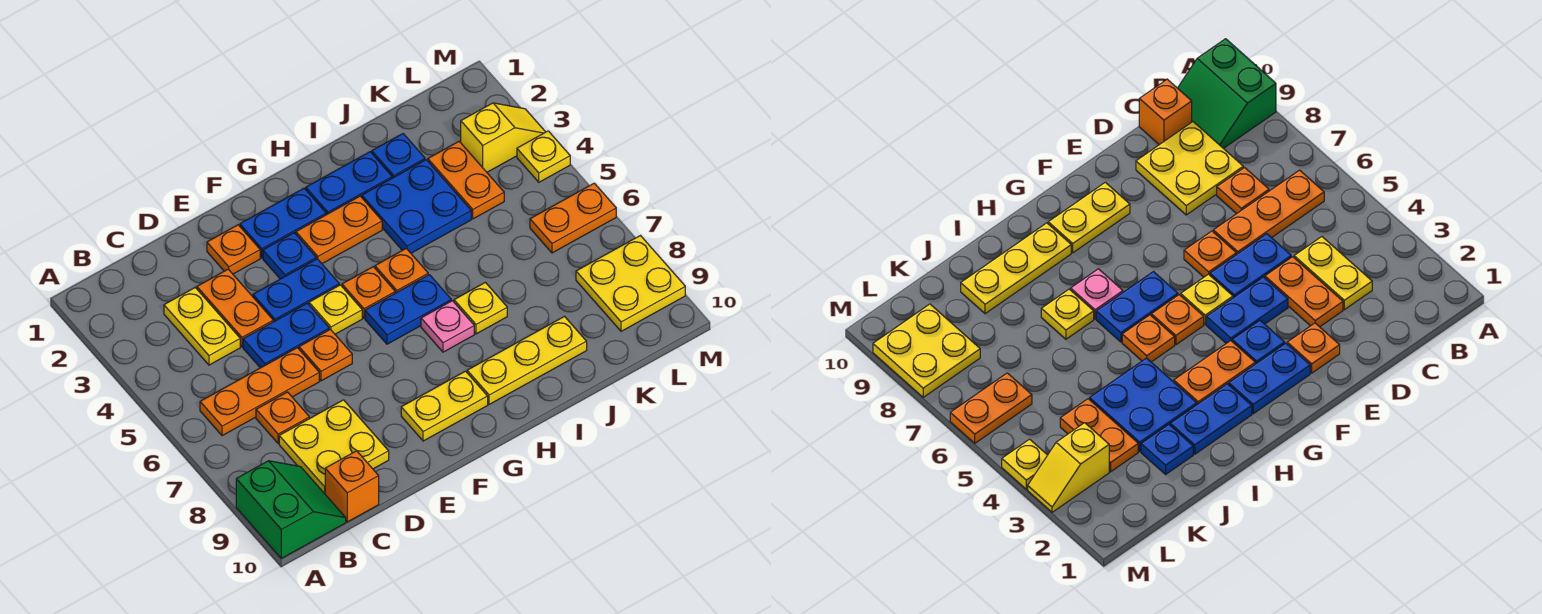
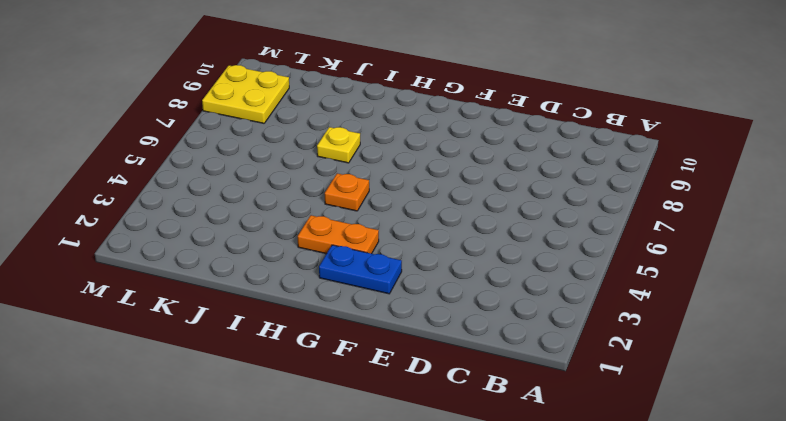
none -> green 2x2 slope [236,461,346,558]
none -> orange 1x3 plate [200,348,319,436]
none -> yellow 1x2 plate [164,288,240,365]
none -> orange 1x1 plate [256,392,309,444]

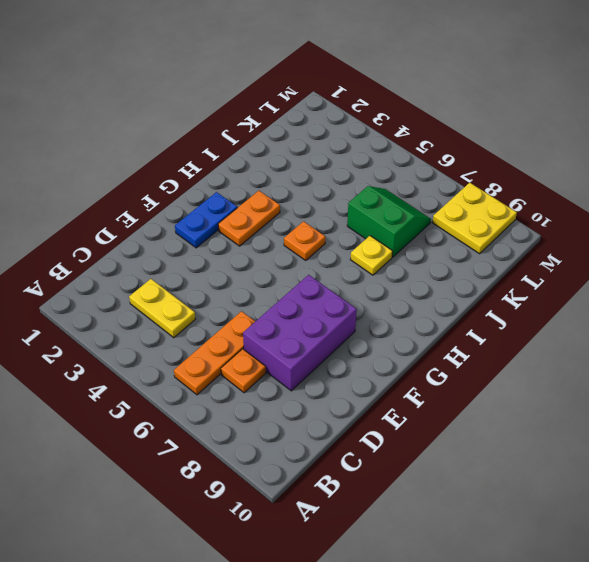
purple 2x3 brick [243,275,357,391] -> yellow 2x2 plate [279,400,389,494]
green 2x2 slope [347,186,431,257] -> green 2x2 slope moved to [236,461,346,558]
none -> orange 1x1 brick [325,451,379,522]
none -> orange 1x2 plate [197,269,273,347]
none -> blue 1x2 plate [243,303,329,368]
none -> orange 1x1 plate [207,225,260,274]

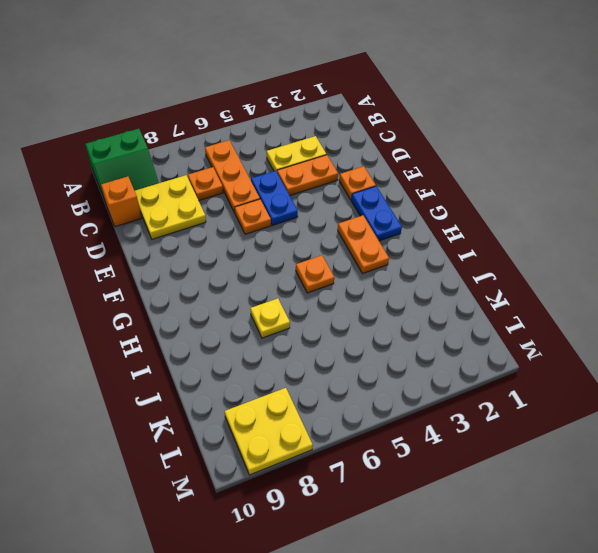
none -> blue 1x2 plate [253,259,339,322]
none -> blue 1x1 plate [263,233,316,279]
none -> yellow 1x1 plate [309,285,362,334]
none -> yellow 1x2 plate [401,371,488,441]

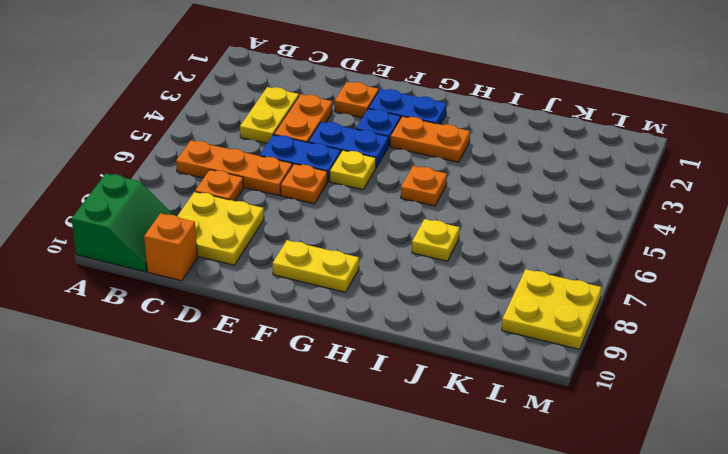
none -> orange 1x1 plate [342,267,395,318]
none -> blue 1x2 plate [365,275,451,344]
none -> blue 1x2 plate [306,152,392,215]
none -> pink 1x1 plate [421,301,474,352]

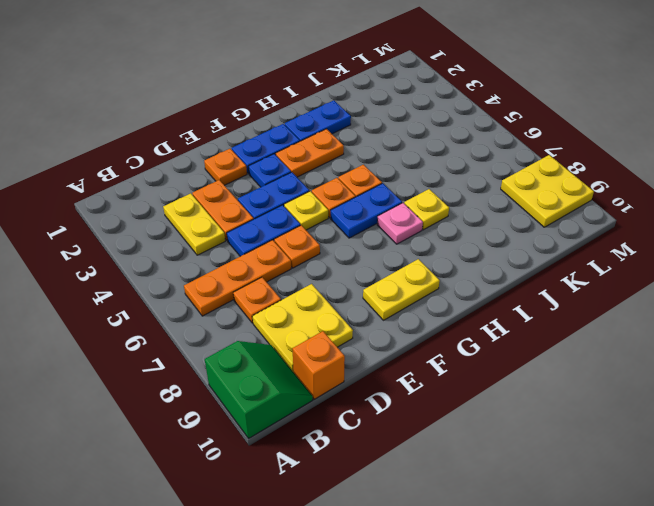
none -> yellow 1x3 plate [467,317,587,404]
none -> blue 2x2 plate [362,160,471,253]
none -> blue 1x1 plate [372,134,425,178]
none -> orange 1x2 plate [428,142,504,219]

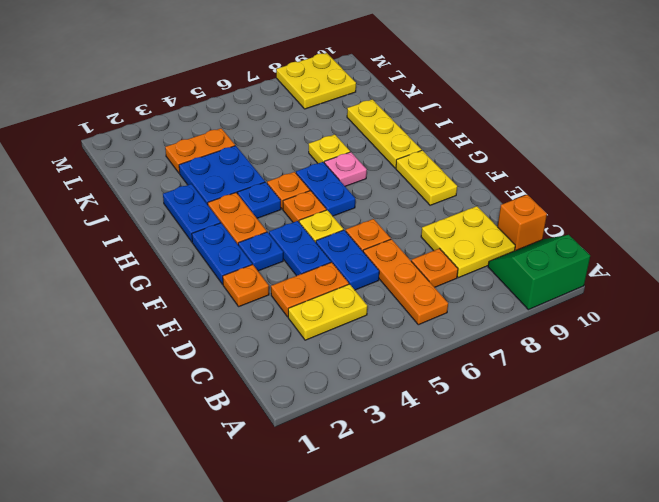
blue 1x1 plate [238,182,281,218] -> blue 1x1 plate moved to [372,134,425,178]
none -> yellow 1x2 slope [461,103,545,172]
none -> orange 1x2 plate [530,183,616,253]
none -> yellow 1x1 plate [517,131,570,182]

